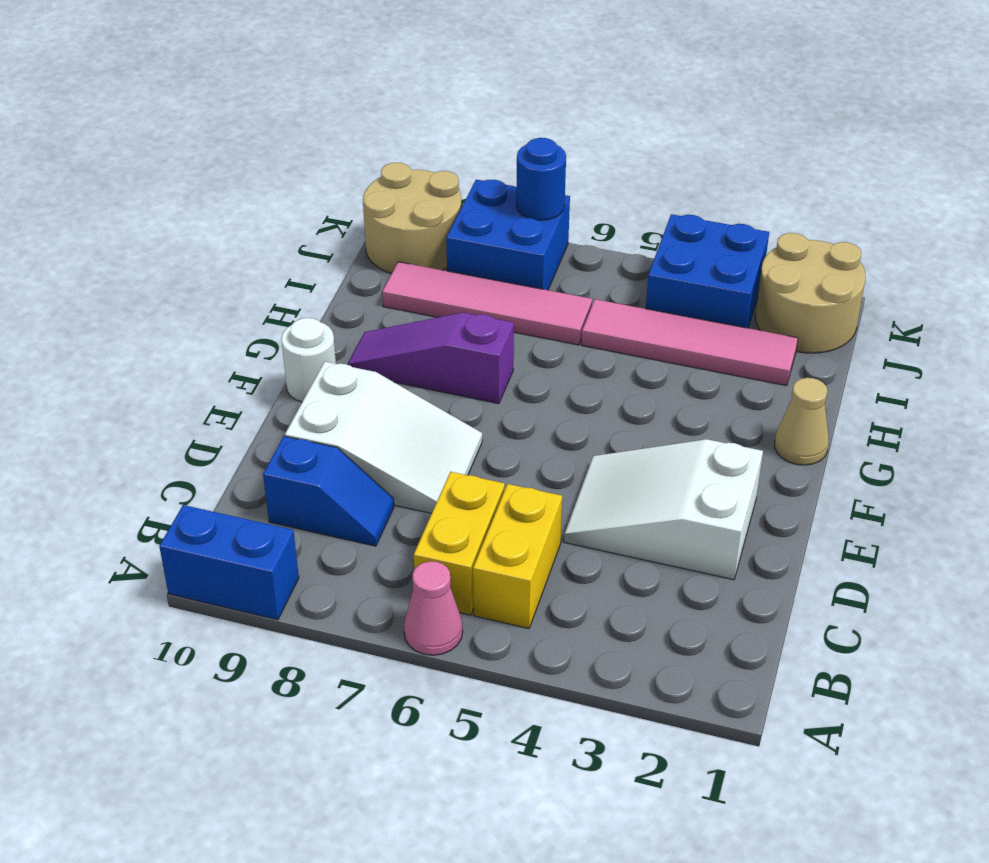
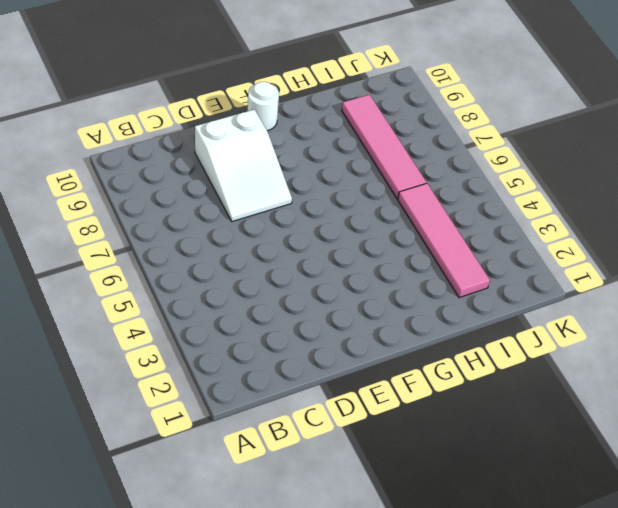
none -> pink 1x1 cone [404,561,463,655]
none -> blue 1x2 brick [159,505,299,620]
none -> yellow 1x2 brick [473,484,562,628]

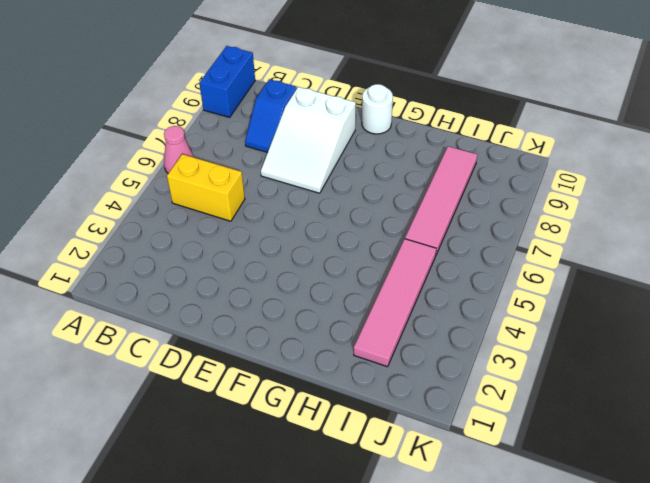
none -> yellow 1x2 brick [414,472,505,615]
none -> white 2x3 slope [564,439,763,580]
none -> tan 1x1 cone [775,378,829,465]

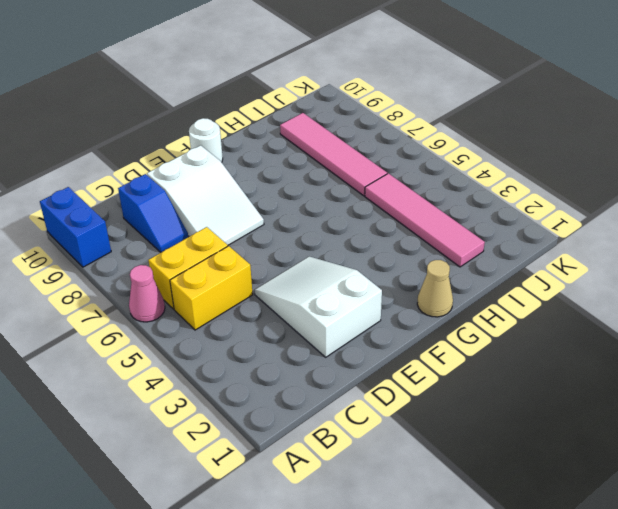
none -> purple 1x3 slope [347,313,514,404]
none -> tan 2x2 round brick [755,233,866,353]
none -> blue 2x2 brick [646,214,769,328]

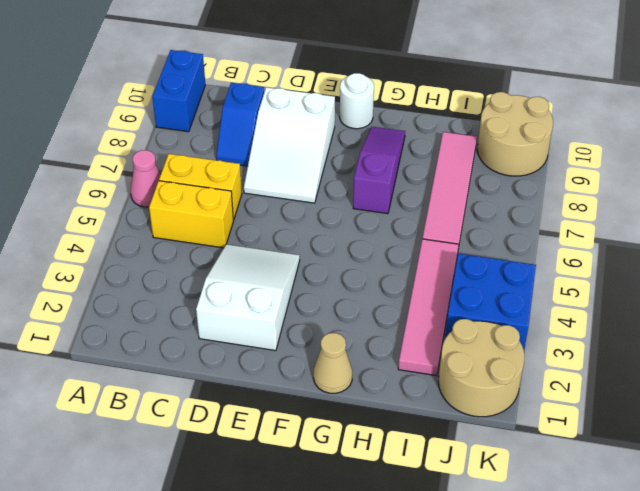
none -> blue 2x2 brick [446,179,570,290]
none -> blue 1x1 round brick [516,138,566,220]

